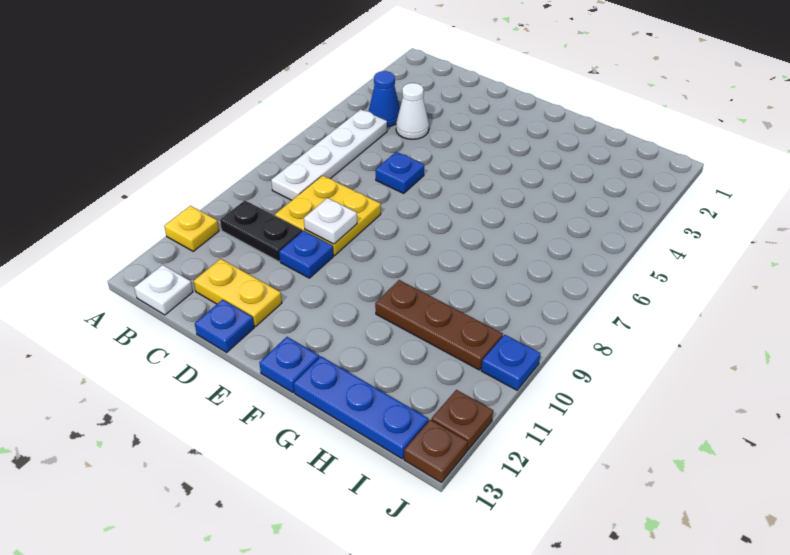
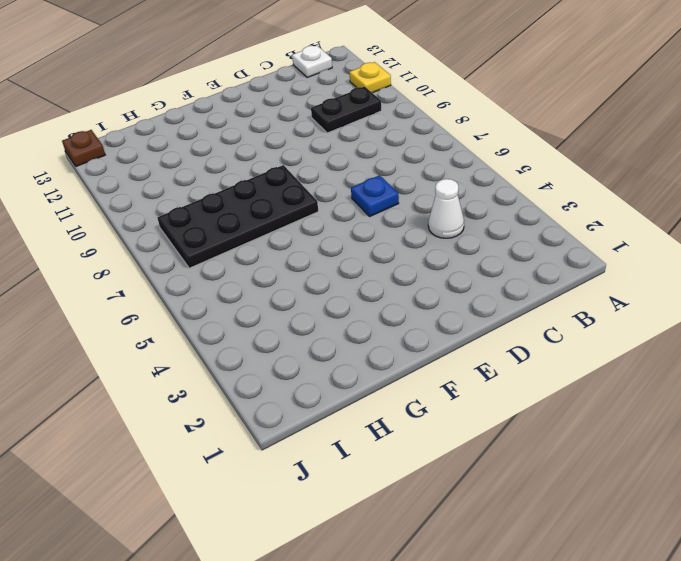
black 2x4 plate [157,165,318,268] -> none
none -> blue 1x1 cone [369,71,400,127]
none -> white 1x4 plate [271,109,387,200]
none -> yellow 2x2 plate [275,175,381,256]

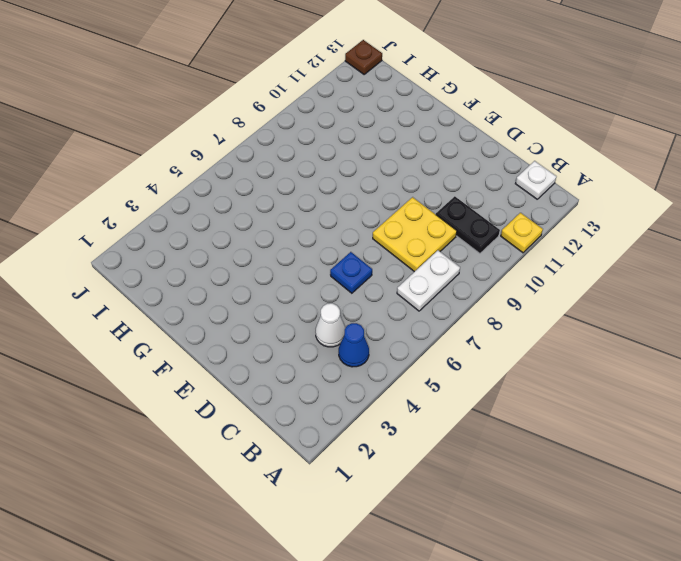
white 1x2 plate [397,250,460,311] -> white 1x4 plate [271,109,387,200]
none -> yellow 1x2 plate [194,259,282,326]
none -> blue 1x1 plate [279,231,333,278]
none -> blue 1x1 plate [195,300,254,352]

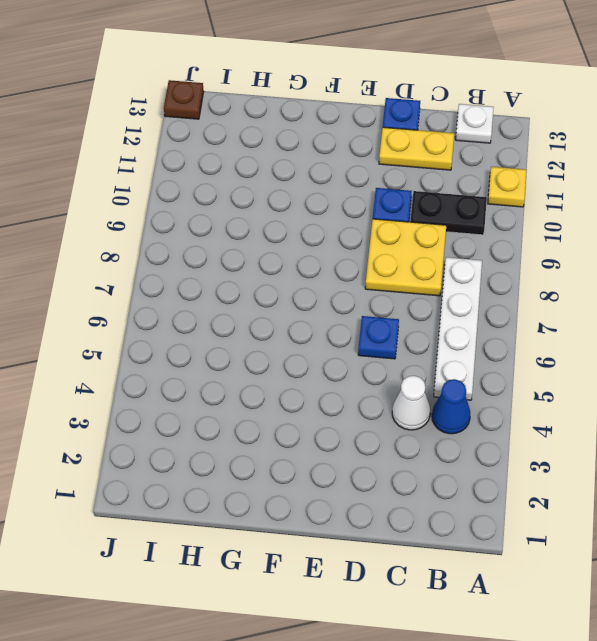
none -> blue 1x1 plate [259,337,319,393]
none -> brown 1x3 plate [375,280,503,370]
none -> blue 1x3 plate [294,356,428,459]

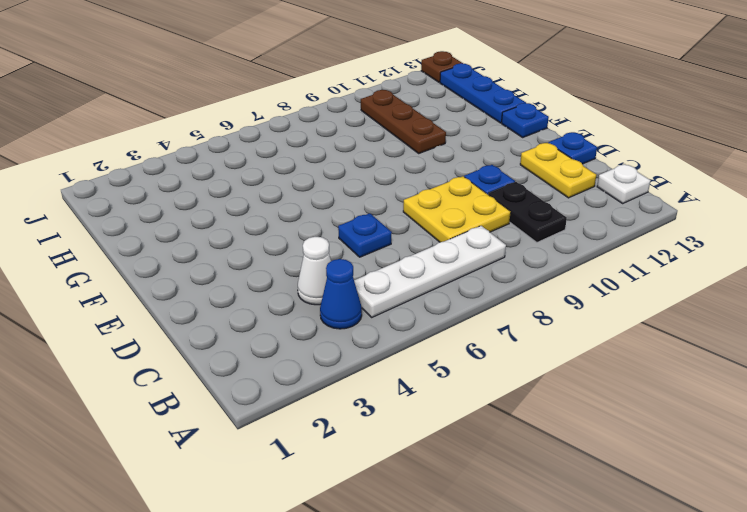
none -> yellow 1x1 plate [164,206,219,251]
none -> blue 1x1 plate [481,335,541,390]
none -> brown 1x1 plate [432,390,493,450]

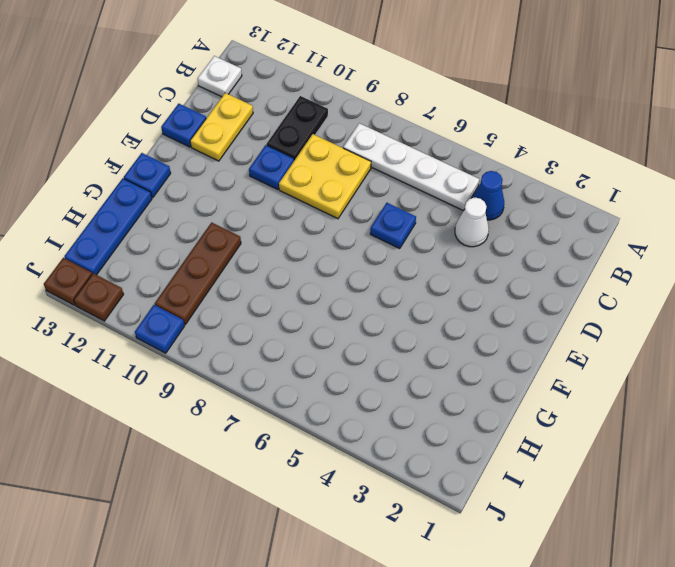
none -> yellow 1x1 plate [164,206,219,251]
none -> white 1x1 plate [304,198,357,244]

